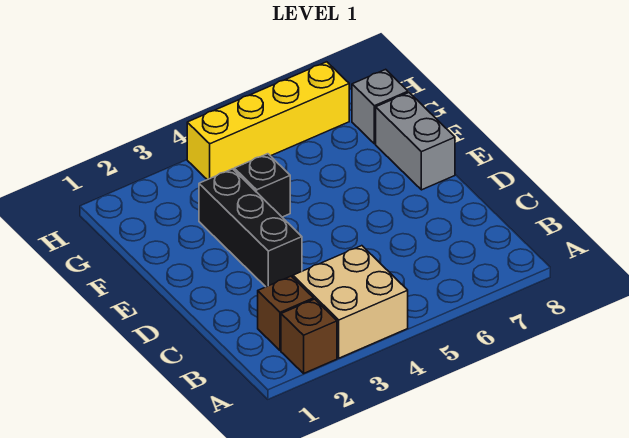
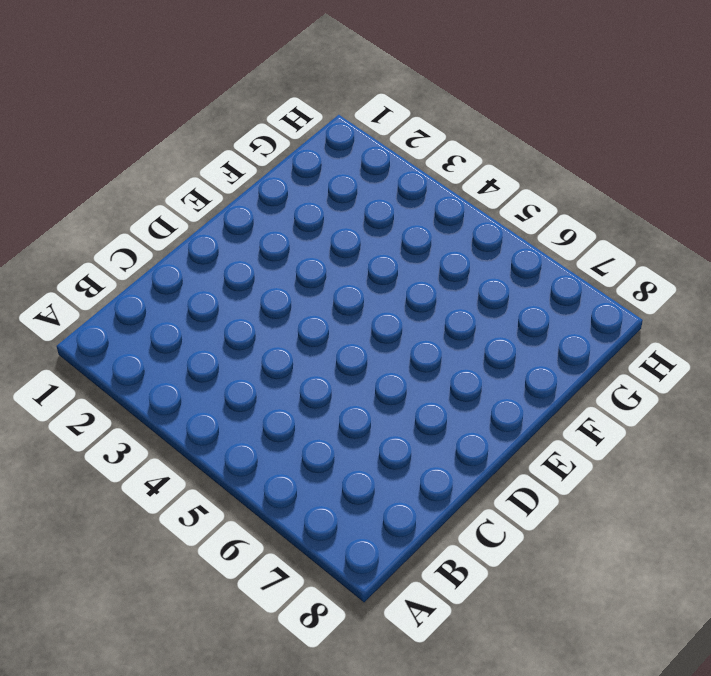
none -> brown 1x1 brick [281,299,337,373]
none -> tan 2x2 brick [293,246,408,358]

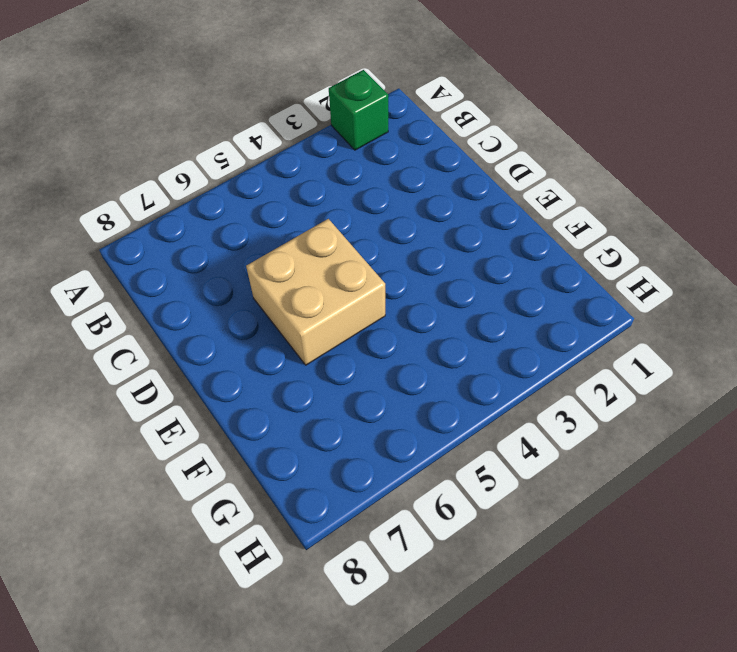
green 1x1 brick [329,70,388,150] -> brown 1x1 brick [281,299,337,373]
tan 2x2 brick [246,219,385,365] -> tan 2x2 brick moved to [293,246,408,358]
none -> brown 1x1 brick [258,276,314,351]
none -> black 1x3 brick [199,169,302,287]

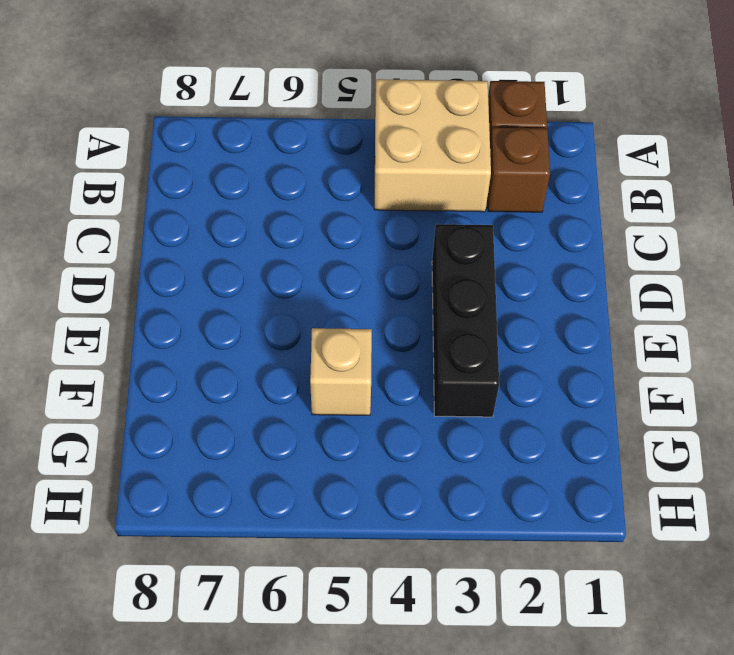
tan 1x1 brick [310,328,372,415] -> none
none -> grey 1x2 brick [376,93,455,190]
none -> black 1x1 brick [234,154,290,217]

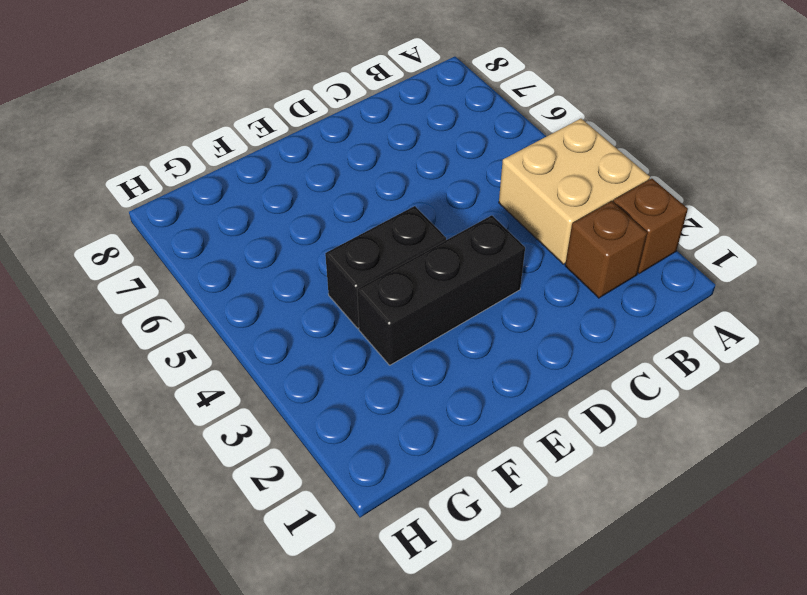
black 1x2 brick [325,206,446,328] -> black 1x1 brick [234,154,290,217]
none -> grey 1x2 brick [376,93,455,190]
none -> grey 1x1 brick [352,69,408,144]

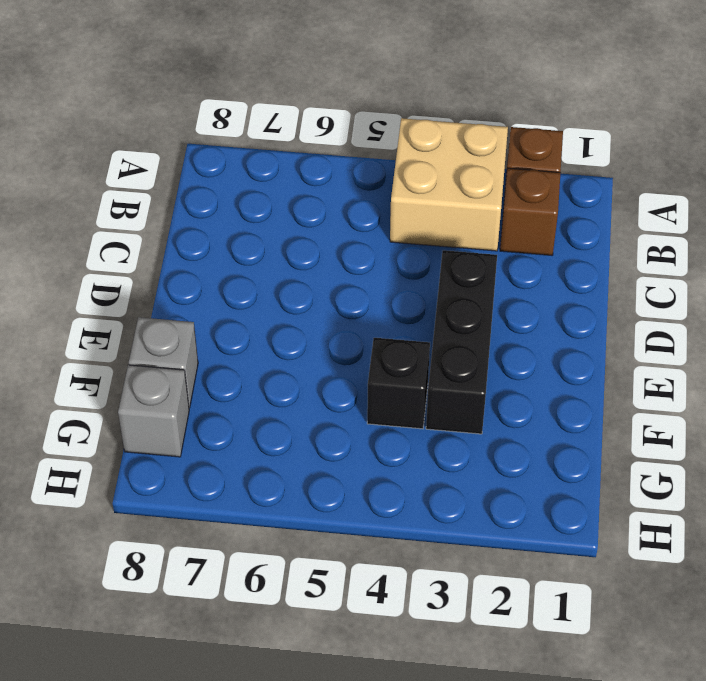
grey 1x1 brick [129,317,198,408] -> grey 1x2 brick [376,93,455,190]
none -> yellow 1x4 brick [187,62,349,180]

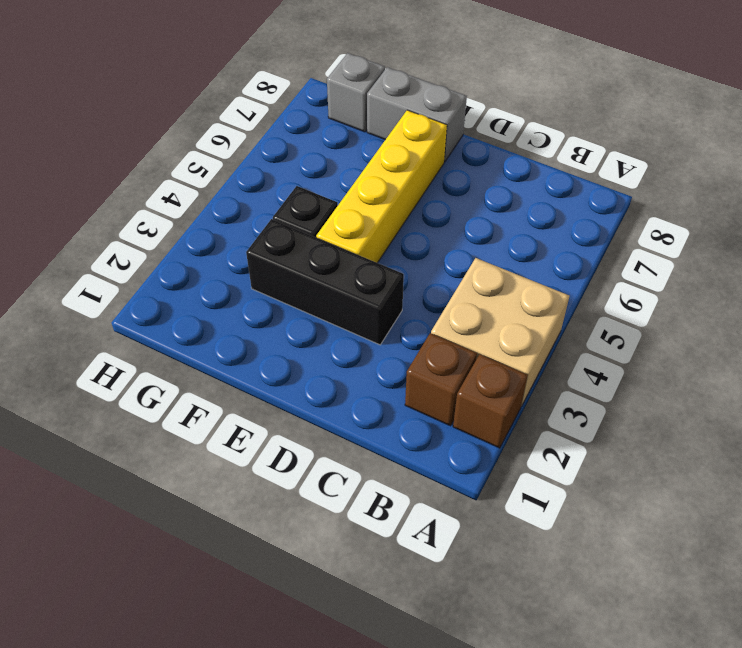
yellow 1x4 brick [316,110,447,263] -> yellow 1x4 brick moved to [187,62,349,180]

